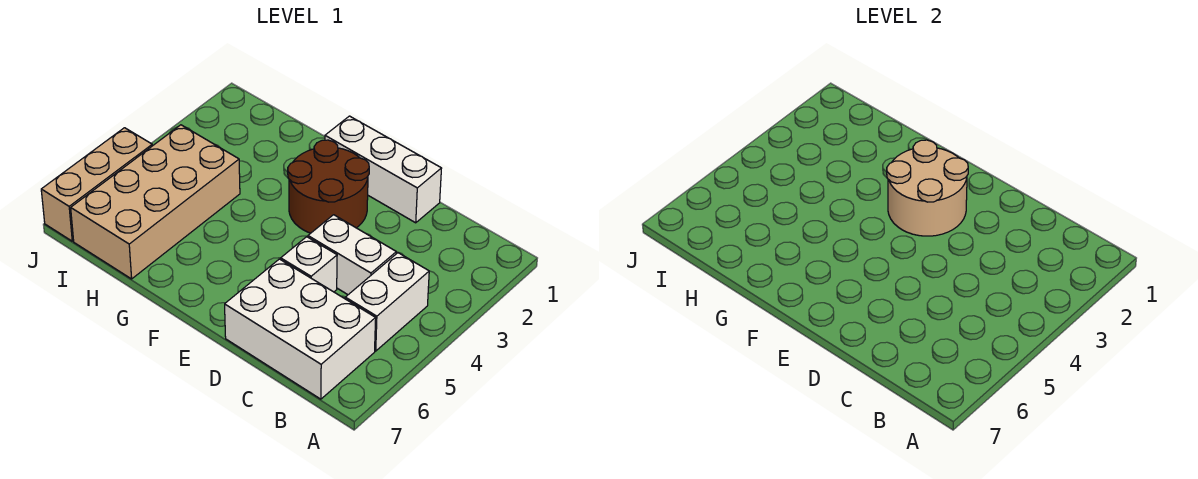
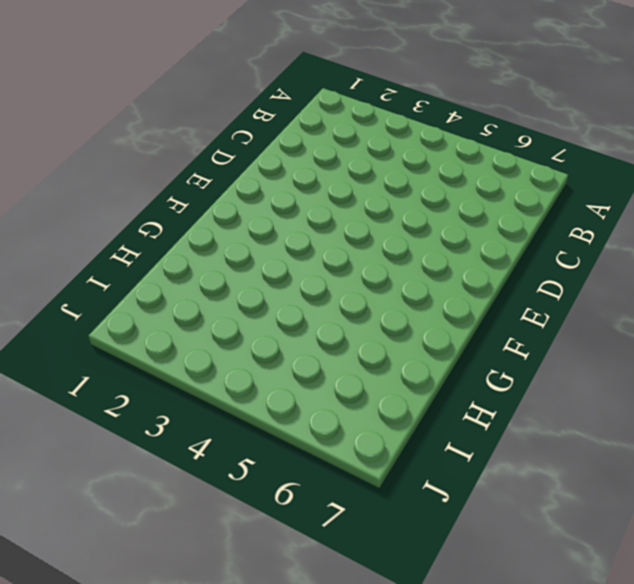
none -> white 1x2 brick [345,253,429,351]
none -> white 2x3 brick [225,259,376,399]

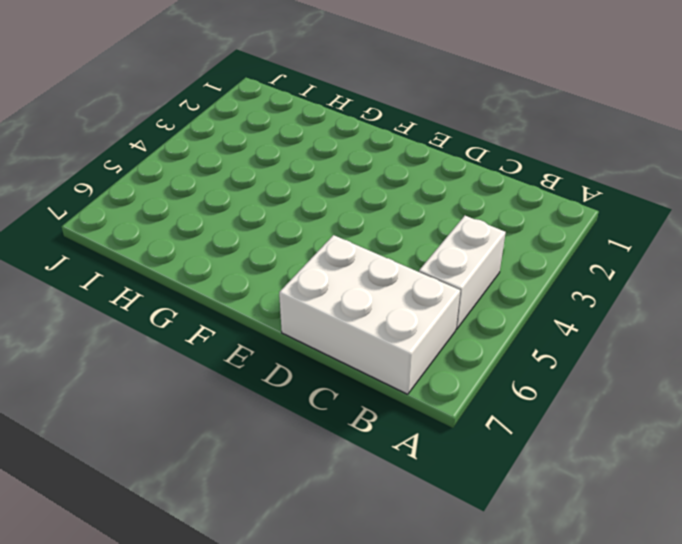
none -> white 1x2 brick [308,215,396,295]
none -> white 1x3 brick [325,116,442,223]

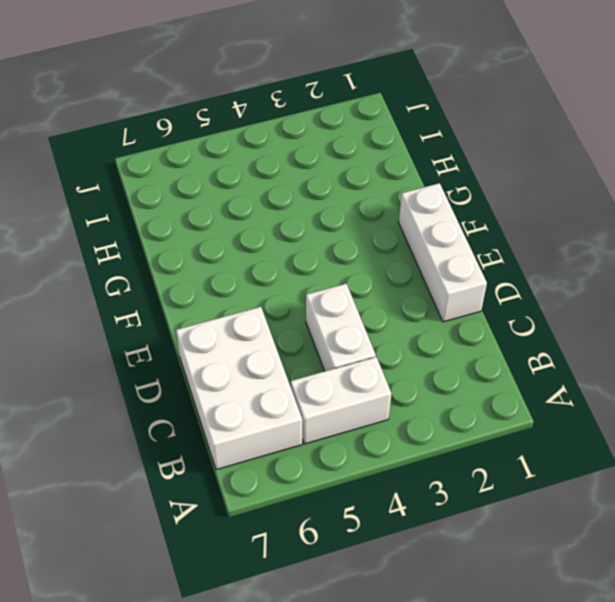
none -> white 1x1 brick [281,237,337,292]
none -> brown 2x2 round brick [288,140,369,233]

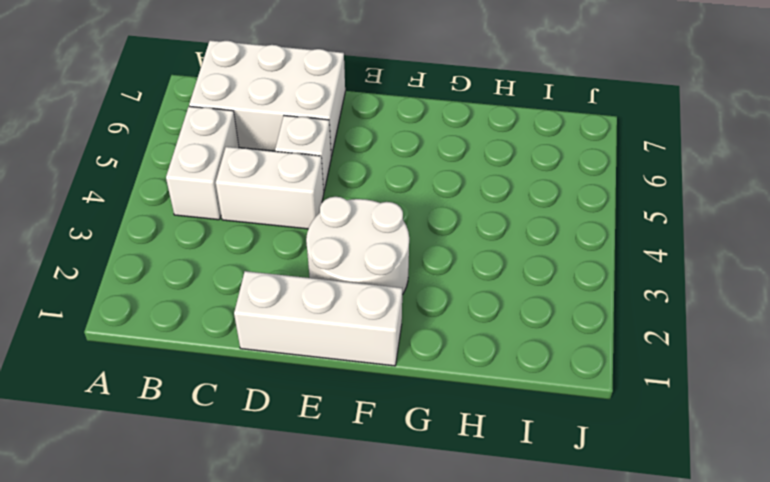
white 2x2 round brick [306,197,409,295] -> brown 2x2 round brick [288,140,369,233]
none -> tan 2x4 brick [71,125,240,279]
none -> tan 1x3 brick [41,128,152,241]

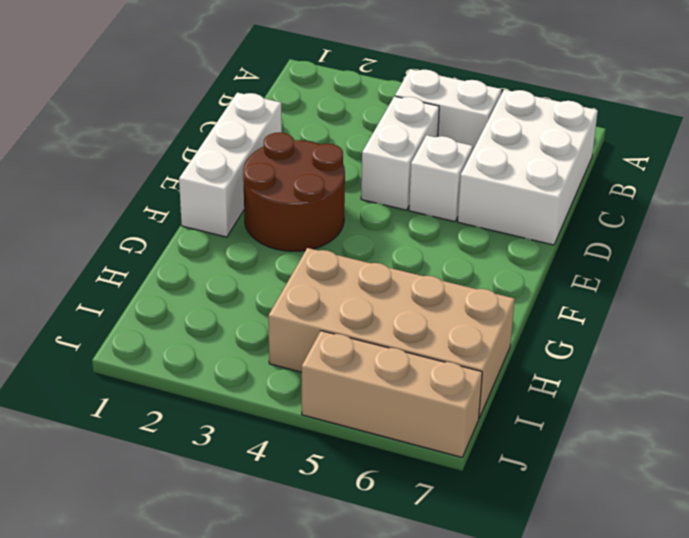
none -> tan 2x2 round brick [887,140,968,236]

